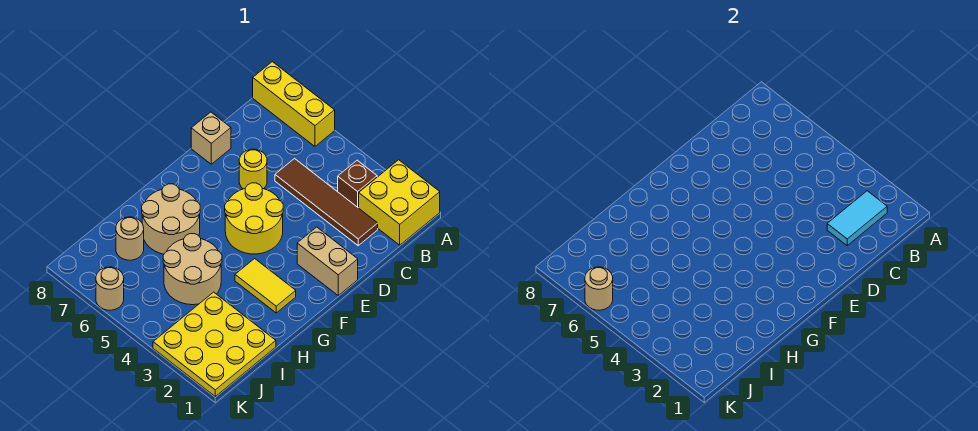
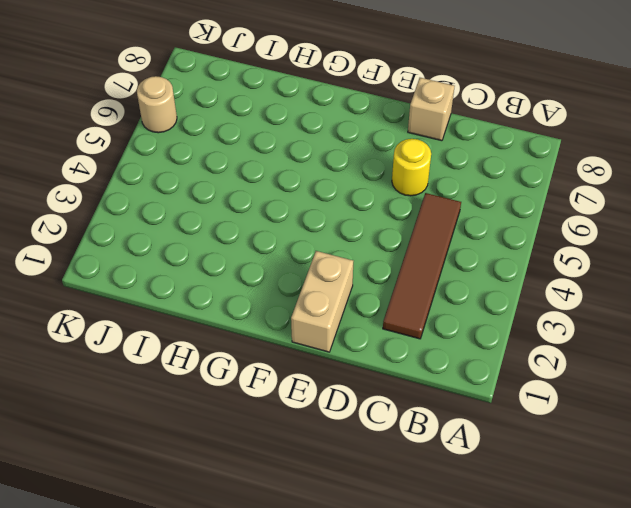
none -> yellow 2x2 brick [359,160,440,245]
none -> yellow 1x3 brick [253,62,335,146]
none -> brown 1x1 brick [338,160,377,208]

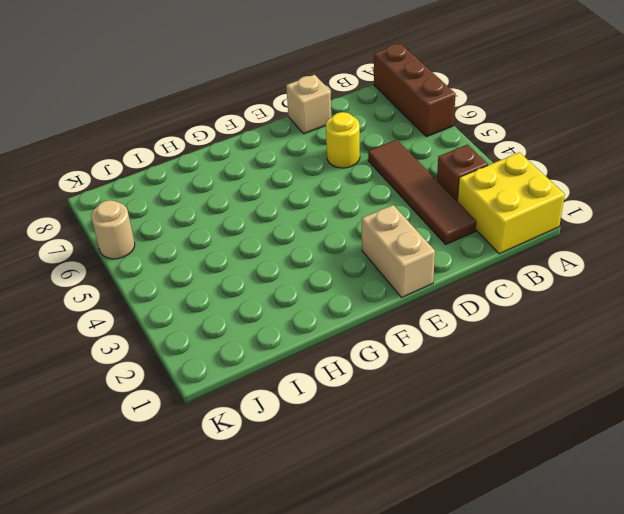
brown 1x3 brick [374,43,456,137] -> yellow 1x3 brick [253,62,335,146]
none -> yellow 2x2 round brick [225,183,283,254]
none -> yellow 1x2 tile [235,259,296,313]
none -> tan 2x2 round brick [142,184,200,254]

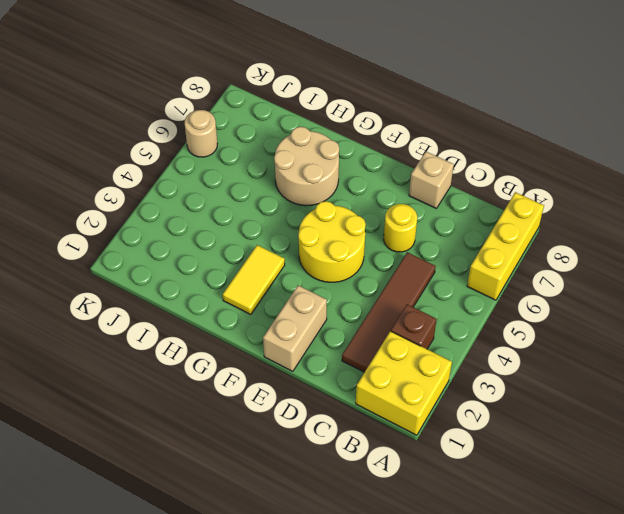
none -> tan 2x2 round brick [163,234,222,305]
none -> yellow 3x3 plate [153,292,276,396]
none -> tan 1x1 round brick [116,217,144,260]

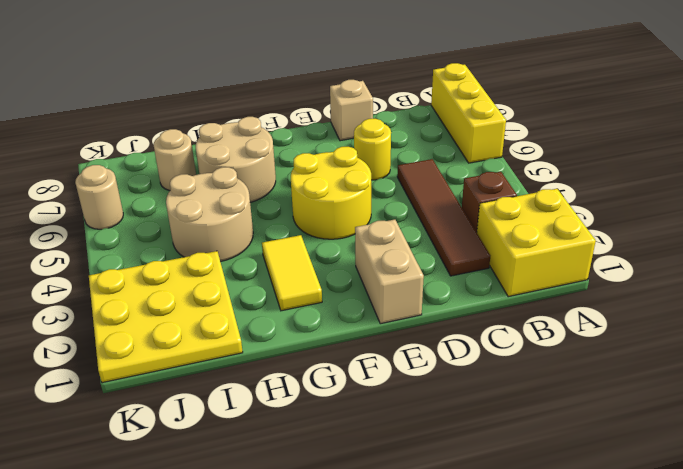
none -> cyan 1x2 tile [827,191,887,246]
none -> tan 1x1 round brick [585,267,613,310]

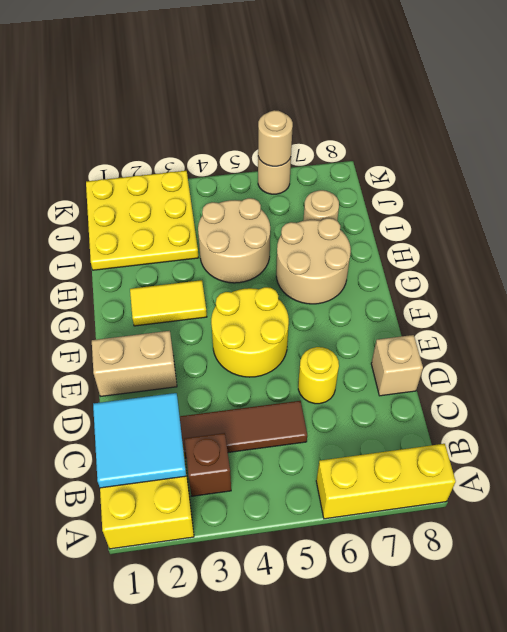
cyan 2x2 tile [93,393,186,488] -> cyan 1x2 tile [827,191,887,246]

